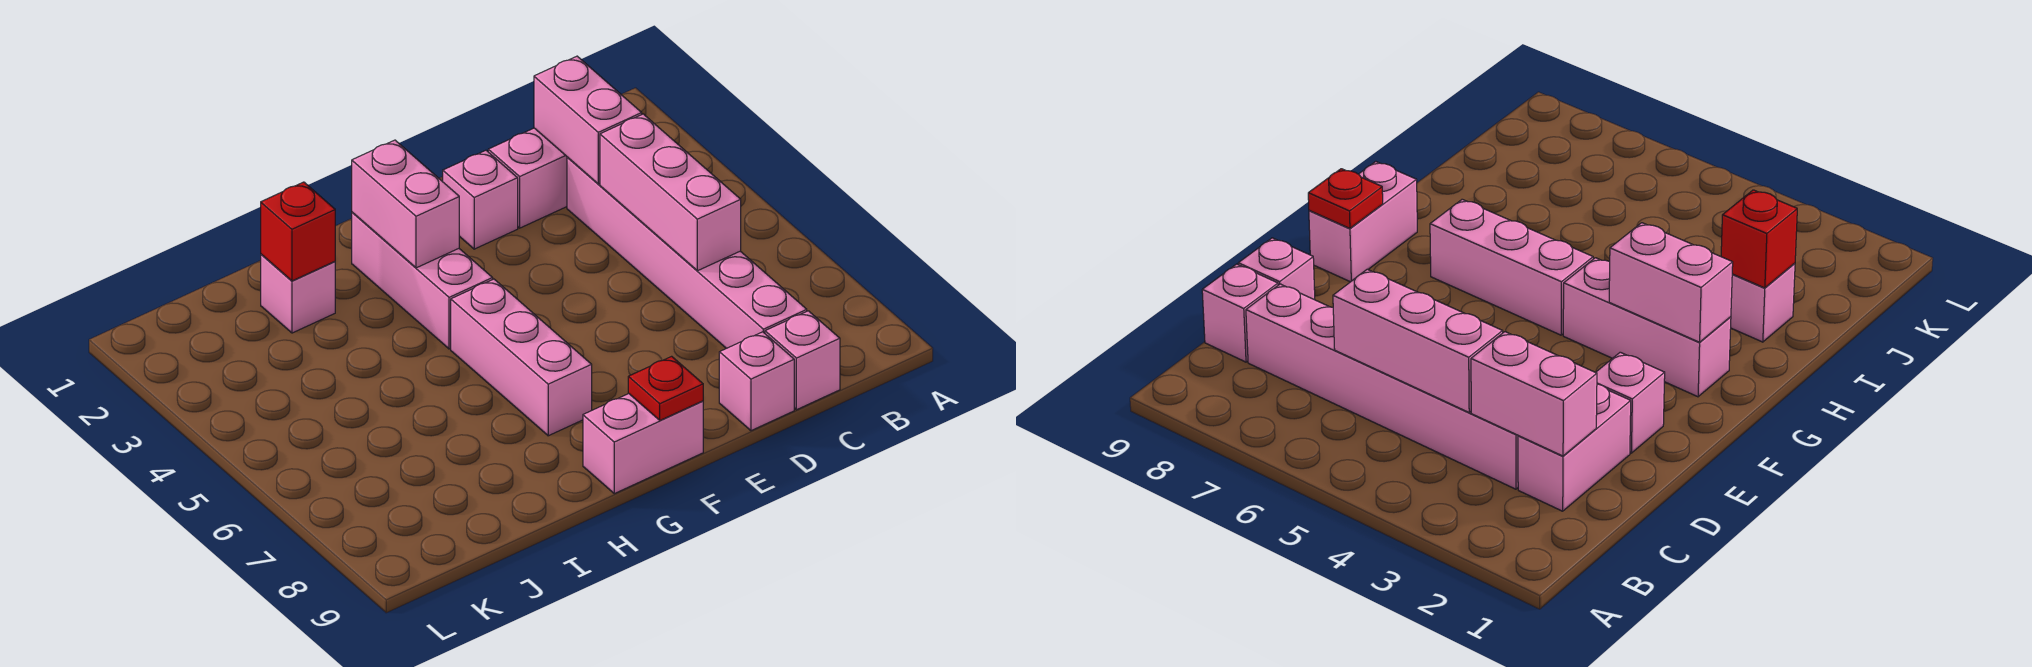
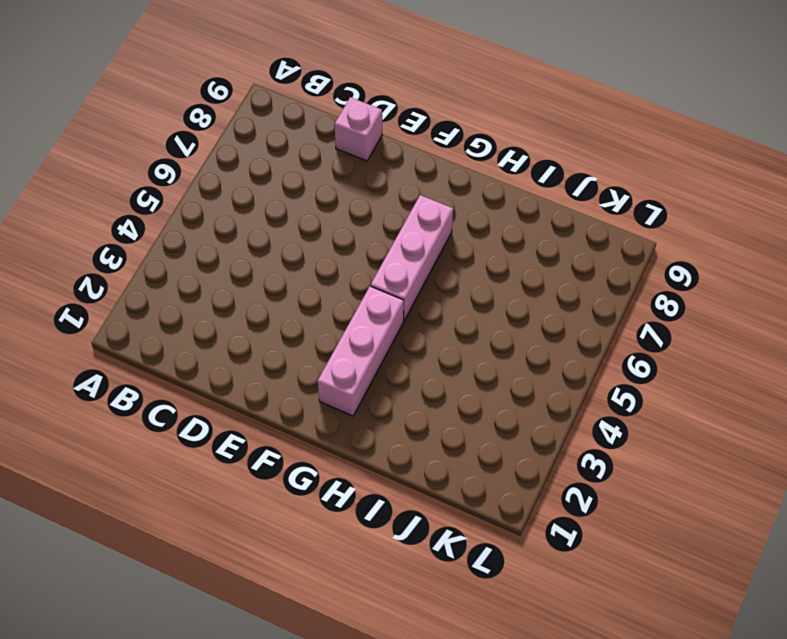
none -> pink 1x2 brick [488,128,567,228]
none -> pink 1x6 brick [567,157,807,348]
none -> pink 1x1 brick [765,311,840,410]

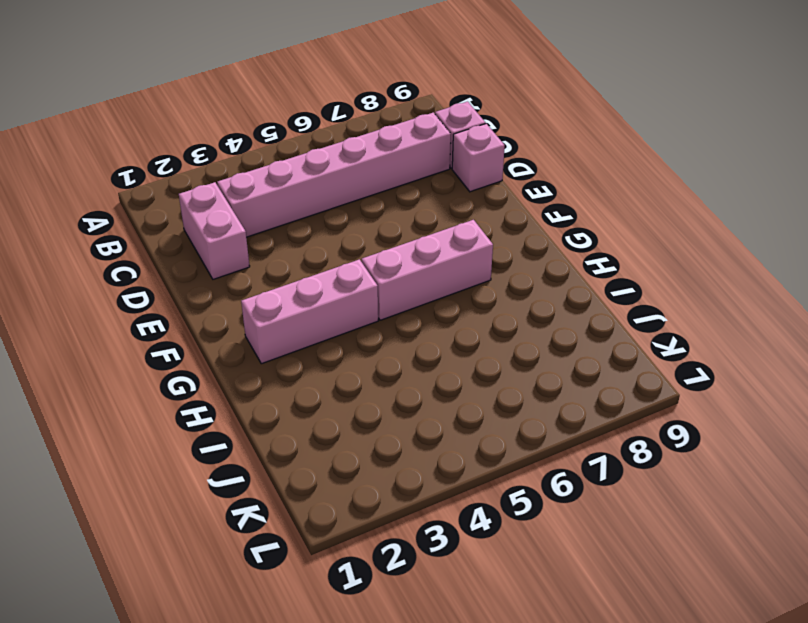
none -> pink 1x1 brick [443,150,518,249]
none -> pink 1x2 brick [583,394,703,494]
none -> pink 1x1 brick [261,254,335,333]

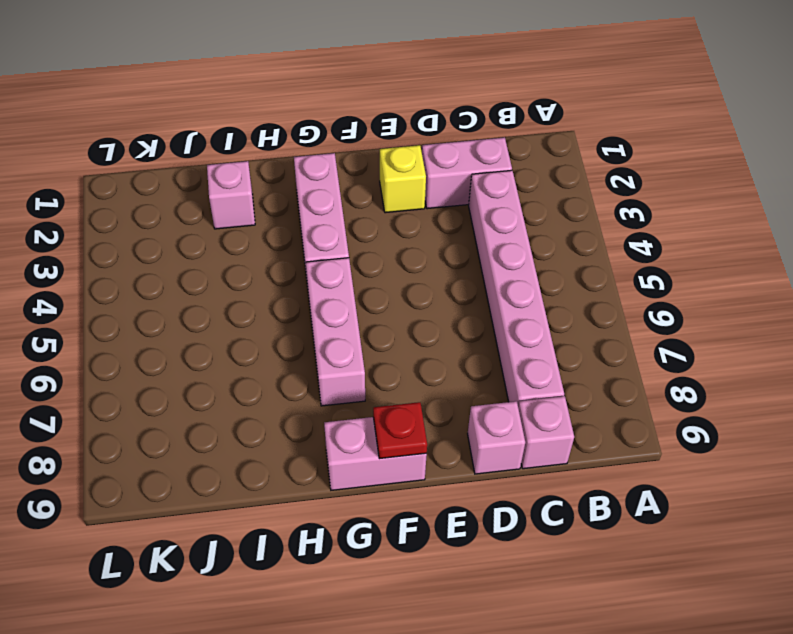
yellow 1x1 brick [380,145,426,213] -> pink 1x1 brick [443,150,518,249]
none -> pink 1x2 brick [534,56,642,184]
none -> pink 1x3 brick [600,114,741,271]
none -> pink 1x2 brick [352,140,459,268]

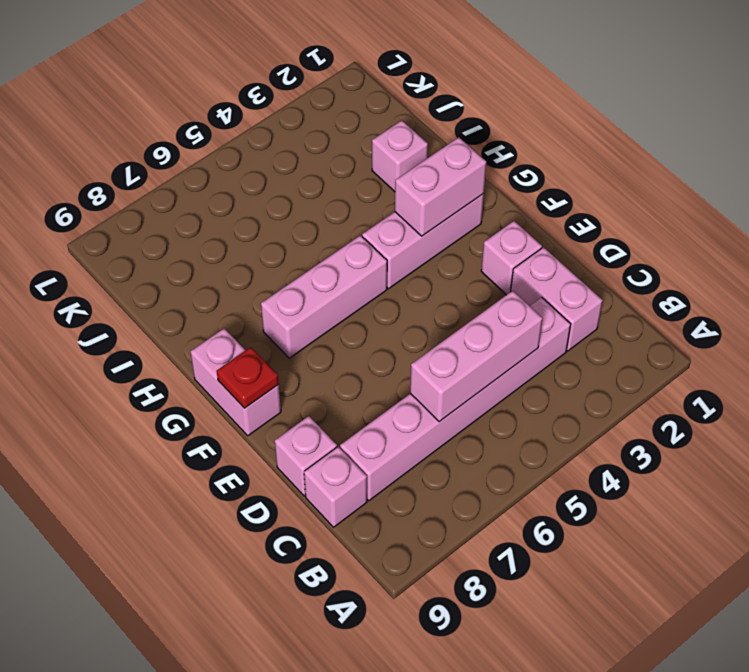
none -> pink 1x2 brick [534,56,642,184]
none -> red 1x1 brick [261,182,335,281]

